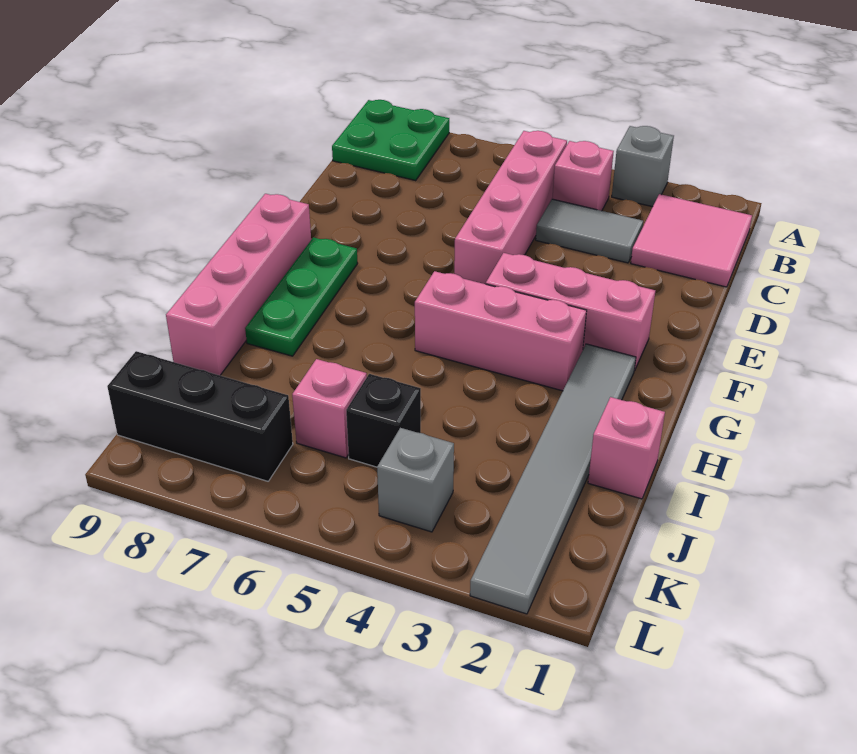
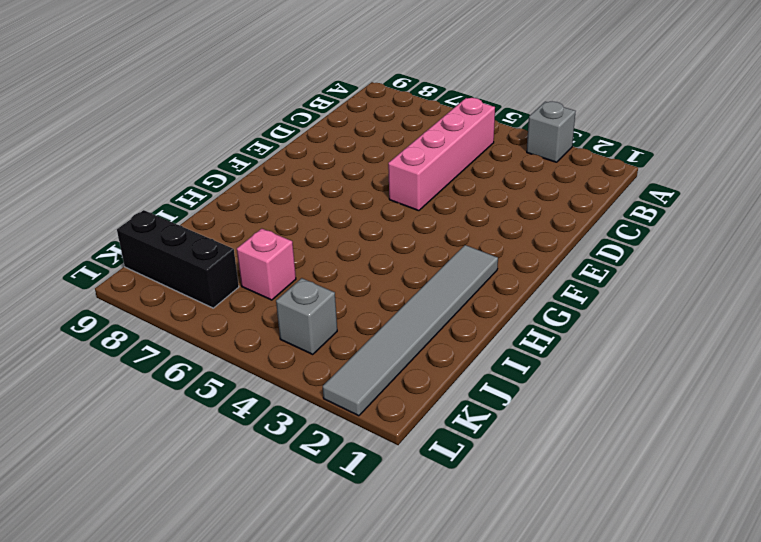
none -> green 2x2 plate [332,100,449,180]
none -> pink 2x2 tile [631,194,752,287]
none -> pink 1x1 brick [552,141,614,211]

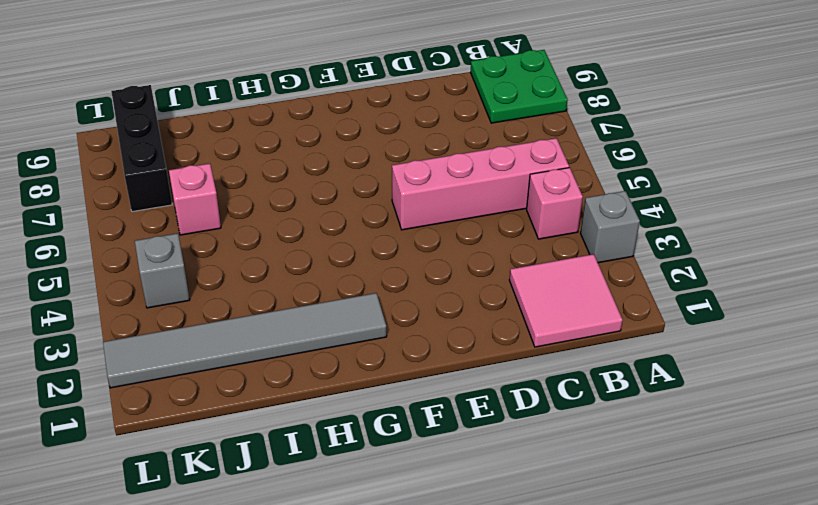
none -> grey 1x2 tile [536,199,643,263]
none -> pink 1x3 brick [486,253,655,371]
none -> green 1x3 plate [245,237,358,356]

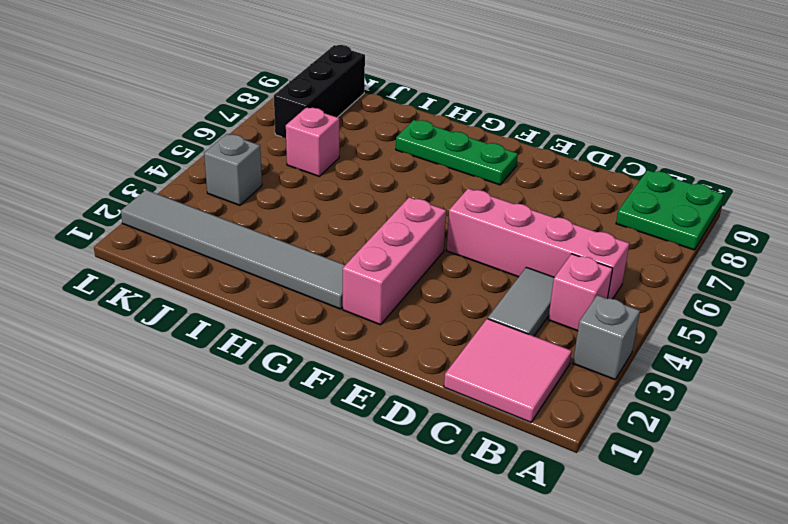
none -> pink 1x4 brick [166,194,311,375]
none -> pink 1x3 brick [415,271,587,391]
none -> pink 1x1 brick [588,397,665,499]

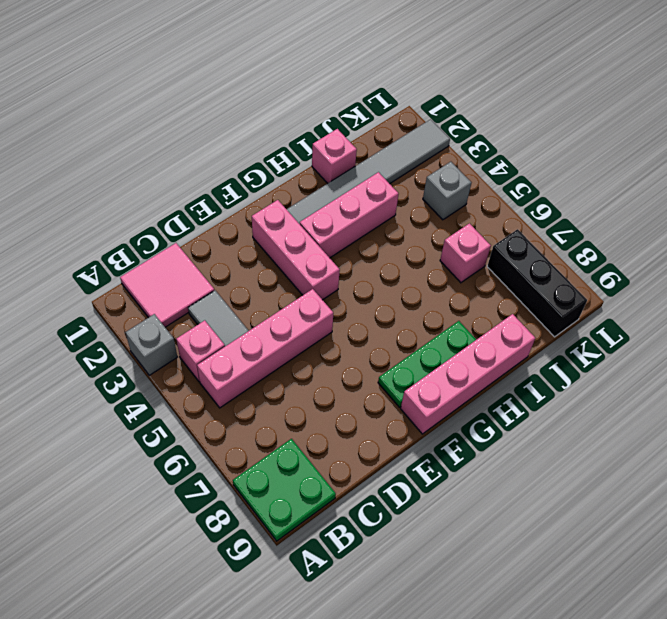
pink 1x3 brick [300,172,398,258] -> pink 1x3 brick turned to [415,271,587,391]
none -> black 1x1 brick [346,374,421,467]

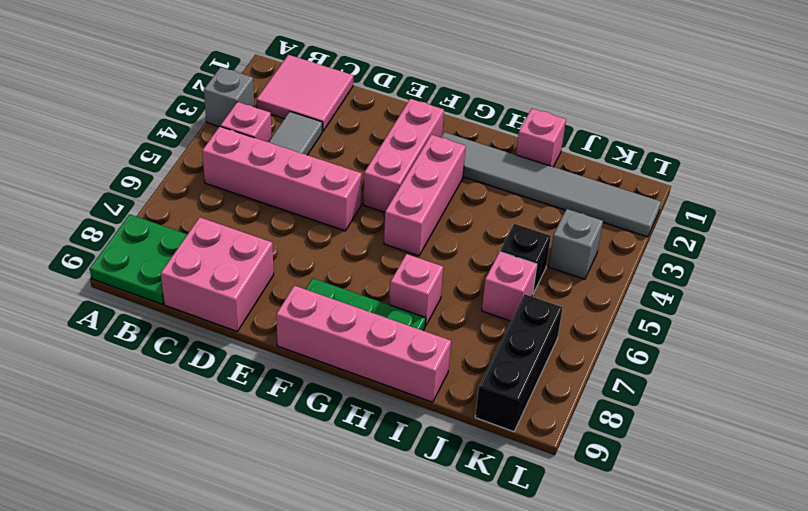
pink 2x2 brick [161,217,274,332] -> none
pink 1x1 brick [390,254,443,326] -> none

